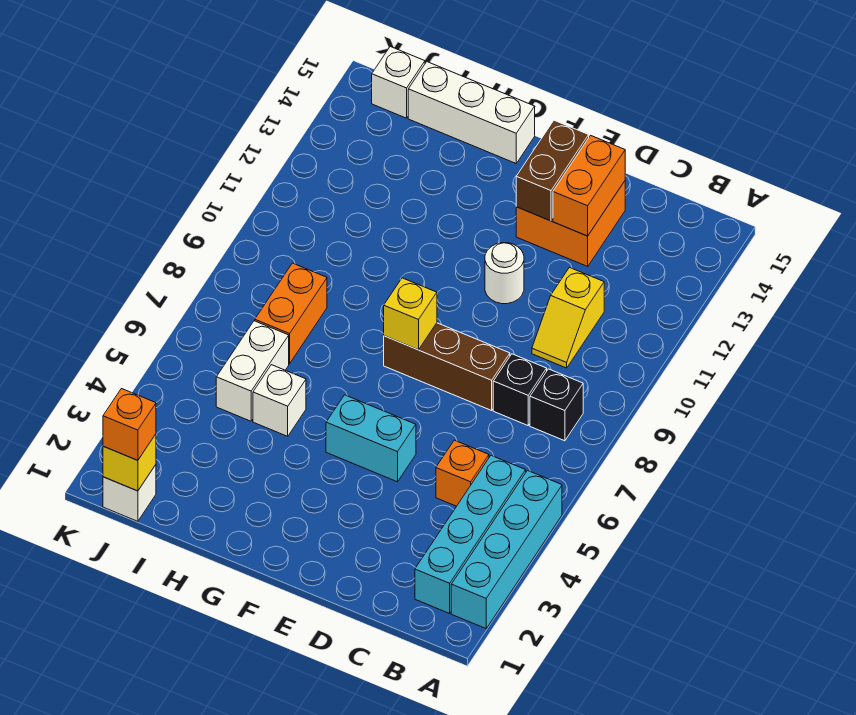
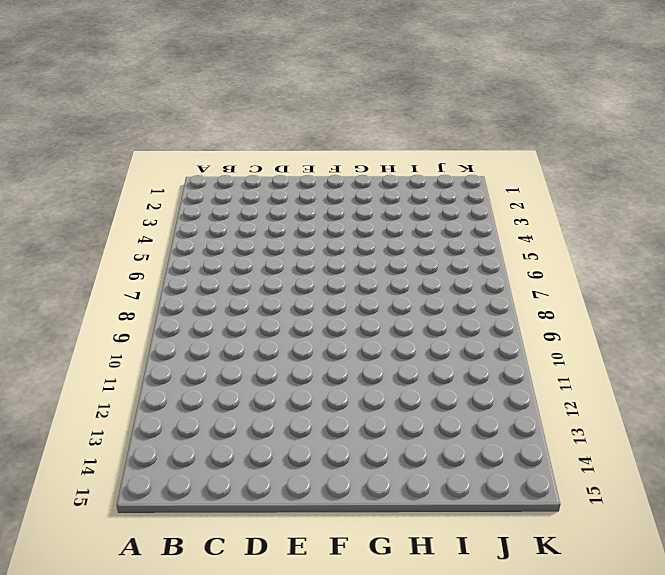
none -> cyan 1x4 brick [451,471,562,628]
none -> cyan 1x4 brick [415,456,526,613]
none -> black 1x1 brick [530,369,583,441]

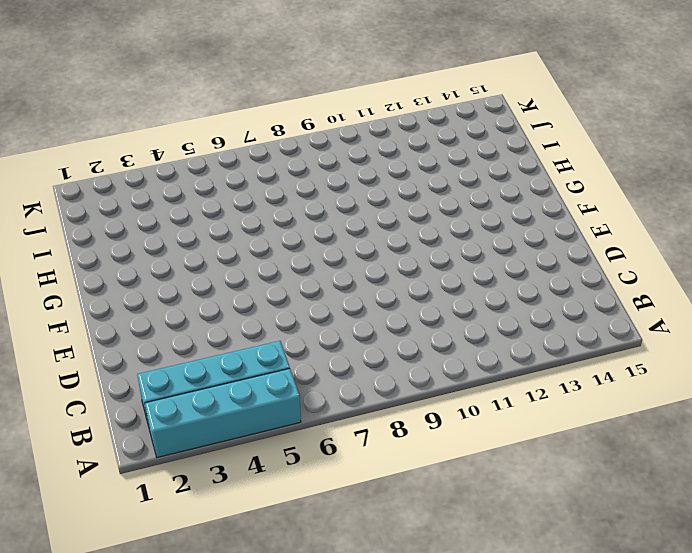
none -> black 1x1 brick [530,369,583,441]
none -> orange 1x1 brick [436,440,489,506]
none -> black 1x1 brick [493,354,547,425]

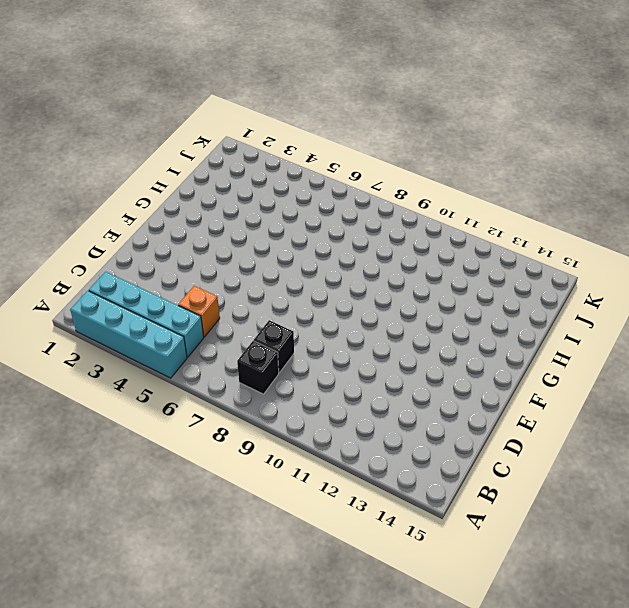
none -> yellow 1x2 slope [532,268,604,368]
none -> brown 1x3 brick [384,323,510,410]
none -> orange 2x2 brick [516,181,625,266]

